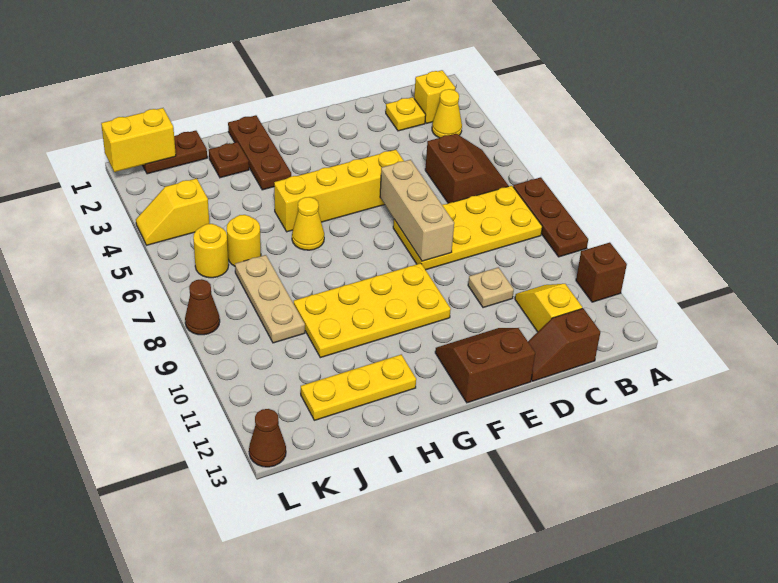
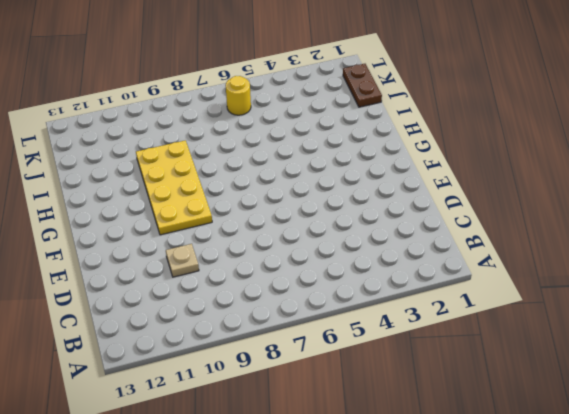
none -> brown 1x3 plate [513,177,588,257]
none -> brown 1x1 brick [576,243,627,302]
none -> yellow 1x1 brick [414,70,455,123]

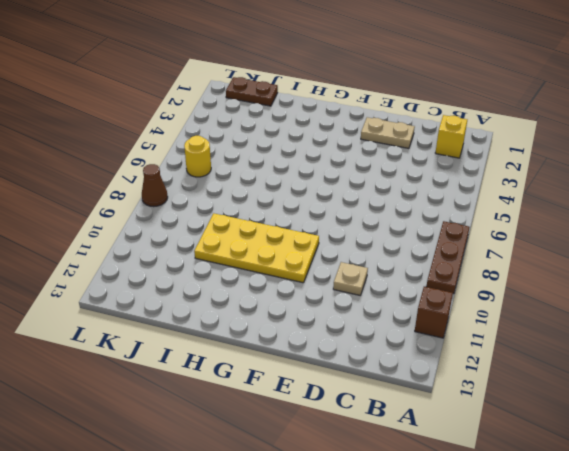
tan 1x2 plate [361,117,415,148] -> none
none -> yellow 1x1 cone [432,89,462,138]
none -> brown 2x2 slope [425,134,509,203]
none -> yellow 2x4 plate [393,186,542,270]

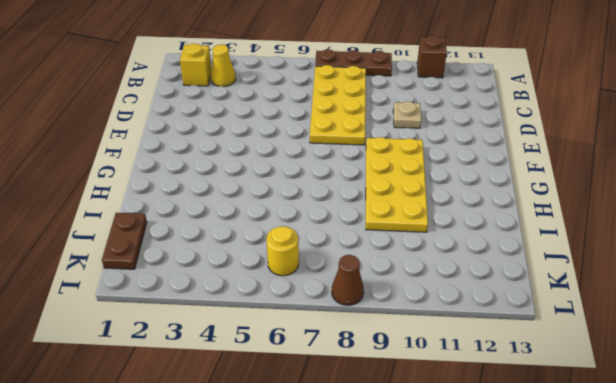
none -> brown 2x2 slope [425,134,509,203]
none -> yellow 1x1 plate [386,97,426,131]
none -> yellow 1x2 slope [515,284,582,332]

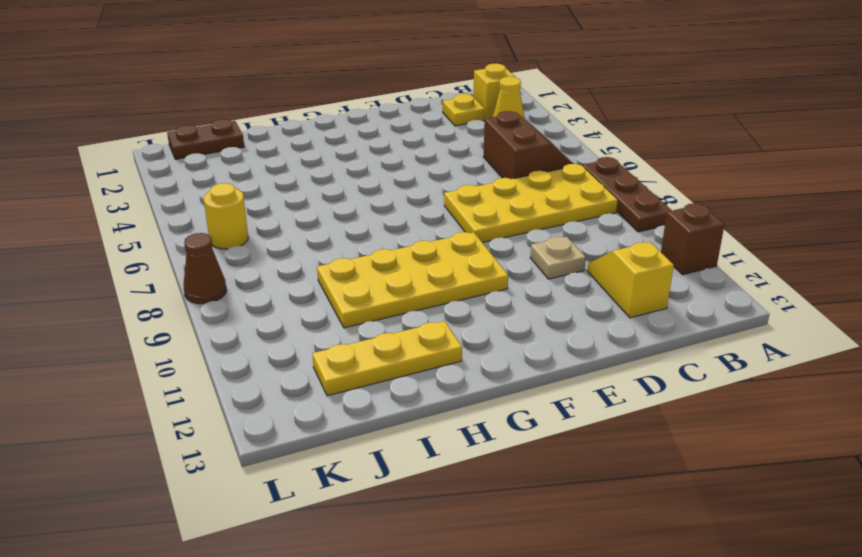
none -> brown 1x2 slope [528,308,600,381]
none -> yellow 1x4 brick [274,150,404,232]
none -> brown 2x2 slope [435,328,535,403]

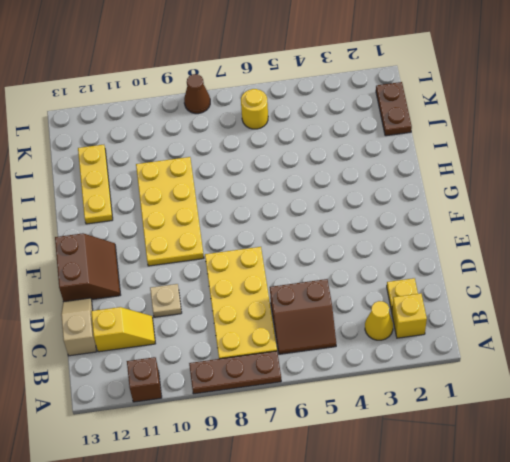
tan 1x2 slope [61,298,96,356] -> brown 1x2 slope [528,308,600,381]
none -> yellow 1x4 brick [274,150,404,232]
none -> brown 1x3 plate [228,115,291,190]
none -> yellow 1x1 cone [292,197,324,250]

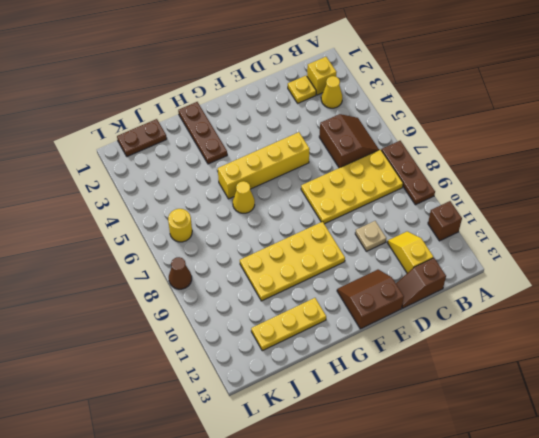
none -> brown 1x1 plate [209,142,249,178]
none -> yellow 1x1 round brick [227,215,261,266]
none -> tan 1x3 plate [235,255,305,343]

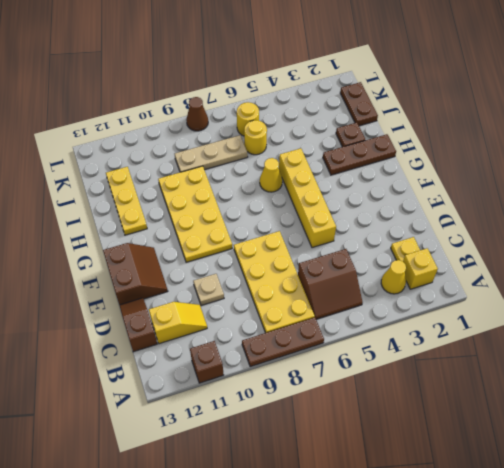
none -> yellow 1x2 slope [136,178,209,245]
none -> brown 1x1 cone [249,409,286,467]
none -> tan 1x3 brick [380,160,454,261]

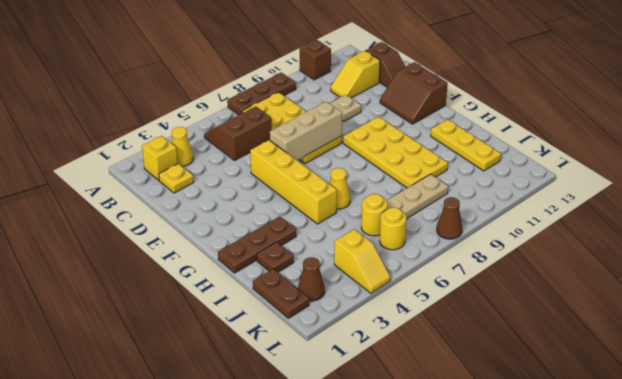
brown 1x1 cone [298,257,325,301] -> brown 1x1 cone moved to [249,409,286,467]
none -> yellow 1x2 brick [101,108,176,172]

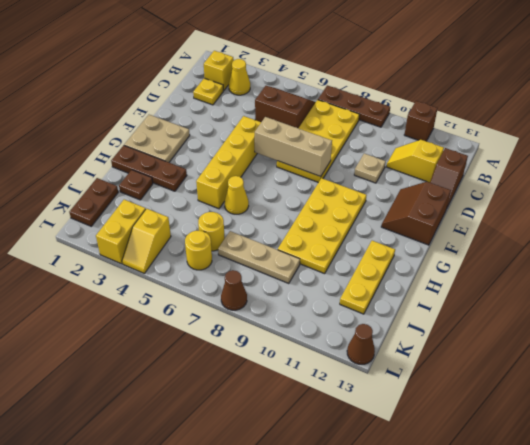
tan 2x2 plate [124,115,190,162] -> none
yellow 1x2 brick [96,200,146,264] -> yellow 1x2 brick moved to [101,108,176,172]

